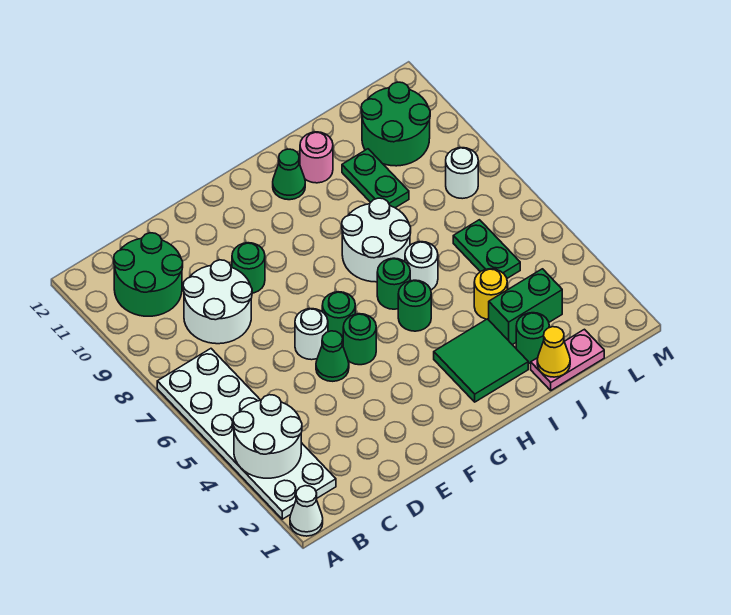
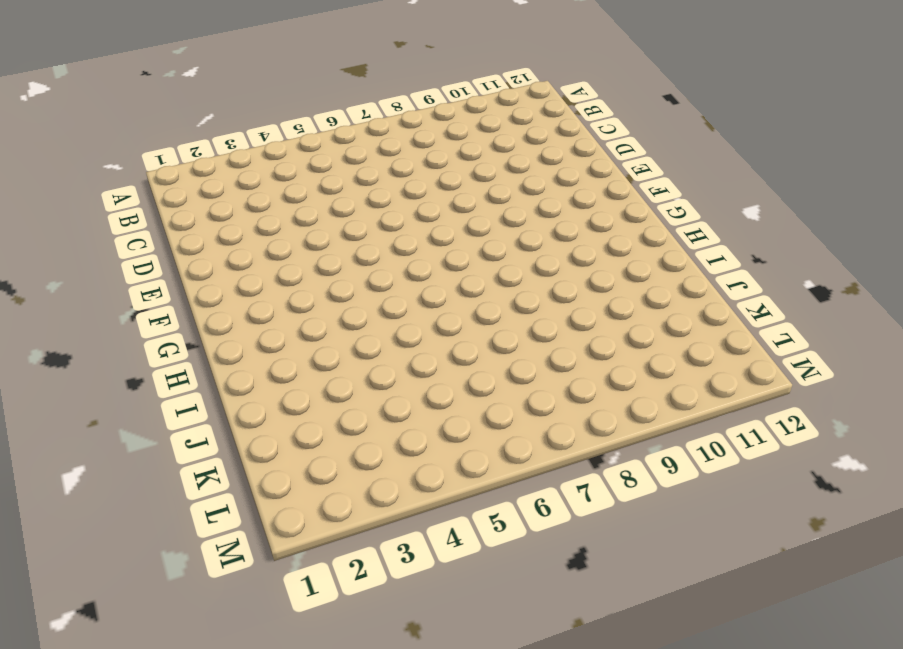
none -> white 1x1 cone [290,486,323,536]
none -> white 2x6 plate [157,349,336,519]
none -> green 2x2 round brick [114,233,183,316]

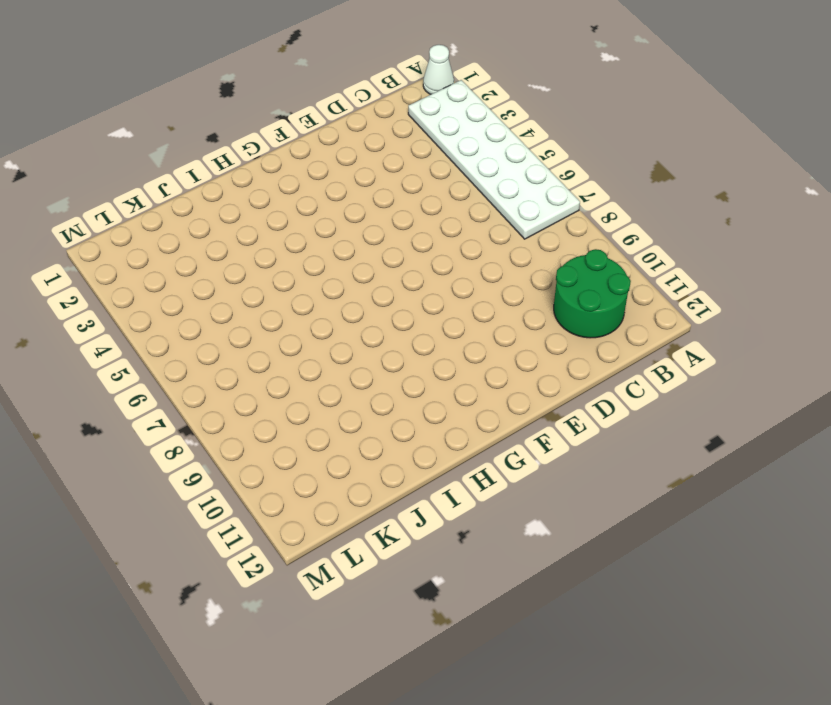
none -> white 2x2 round brick [183,260,252,344]
none -> green 1x1 cone [316,331,349,381]
none -> white 1x1 round brick [295,309,328,360]

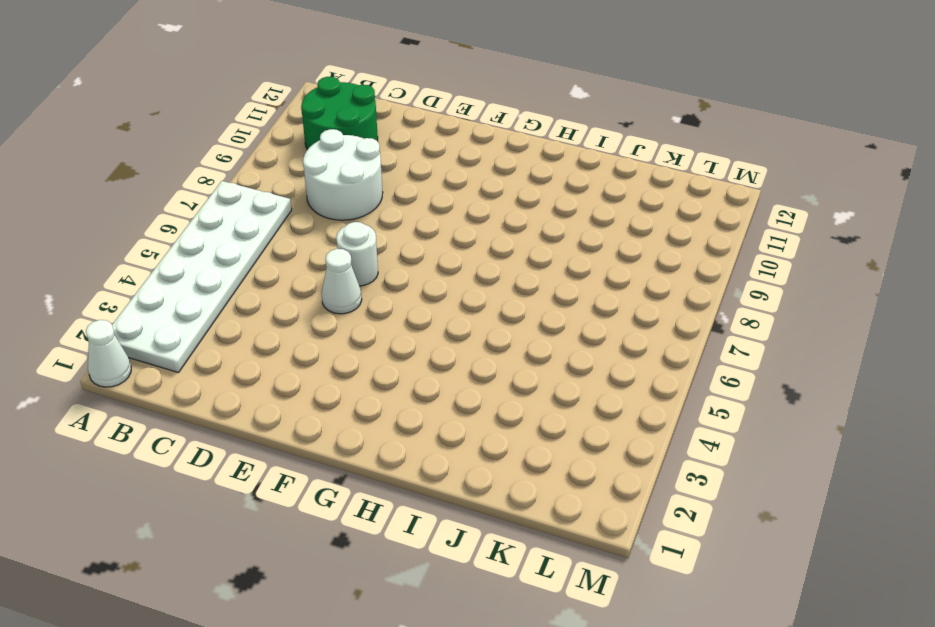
white 1x1 cone [322,249,362,314] -> green 1x1 cone [316,331,349,381]
none -> green 1x1 round brick [232,243,265,293]
none -> green 1x1 round brick [343,314,376,365]
none -> green 1x1 round brick [322,292,355,338]

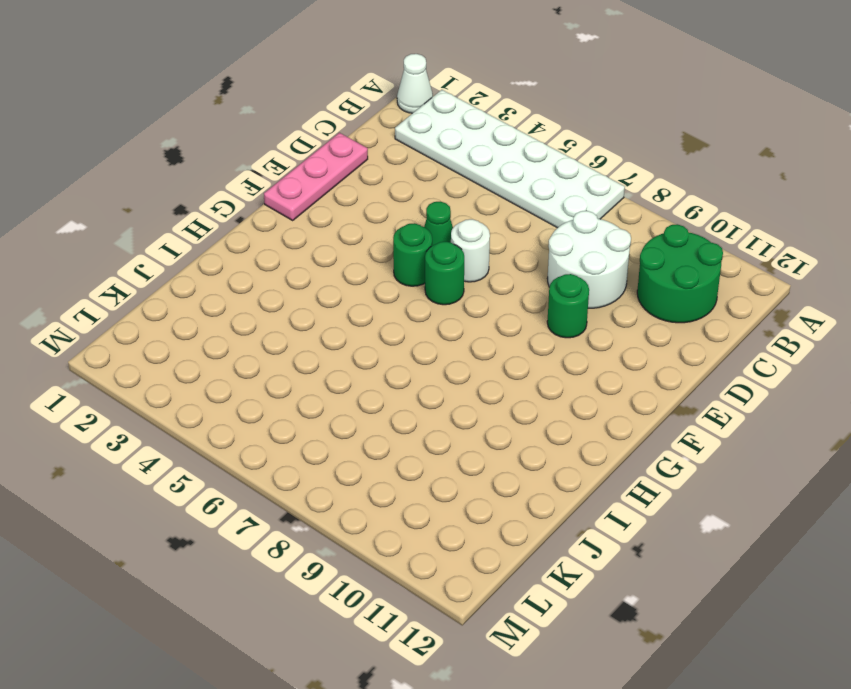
pink 1x3 plate [264,133,368,220] -> none
none -> green 2x2 tile [434,319,528,402]
none -> green 1x1 round brick [398,280,431,331]
none -> green 1x1 round brick [377,258,410,309]

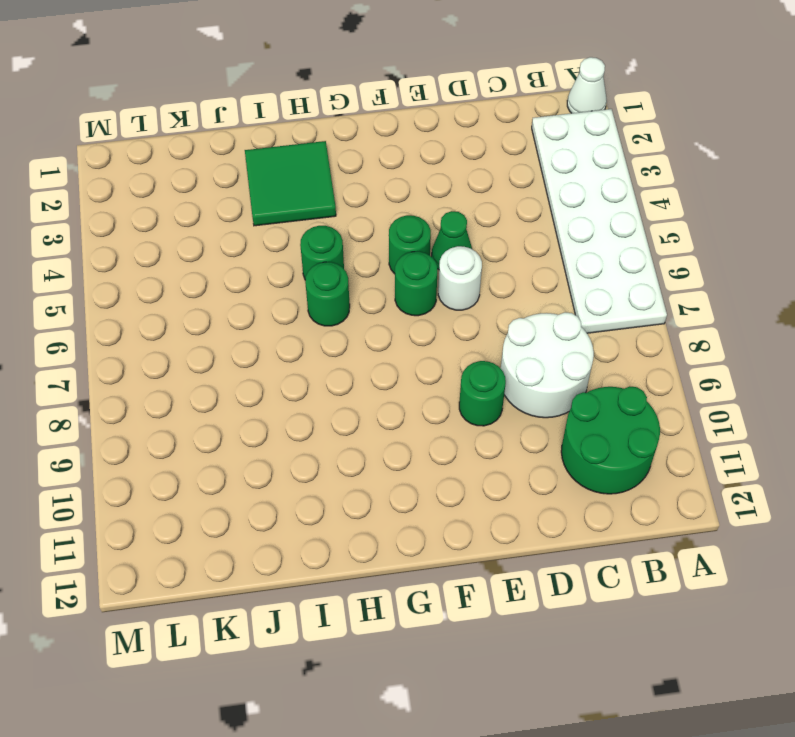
none -> white 2x2 round brick [342,198,411,282]
none -> green 1x1 cone [273,149,305,200]
none -> white 1x1 round brick [405,242,438,290]

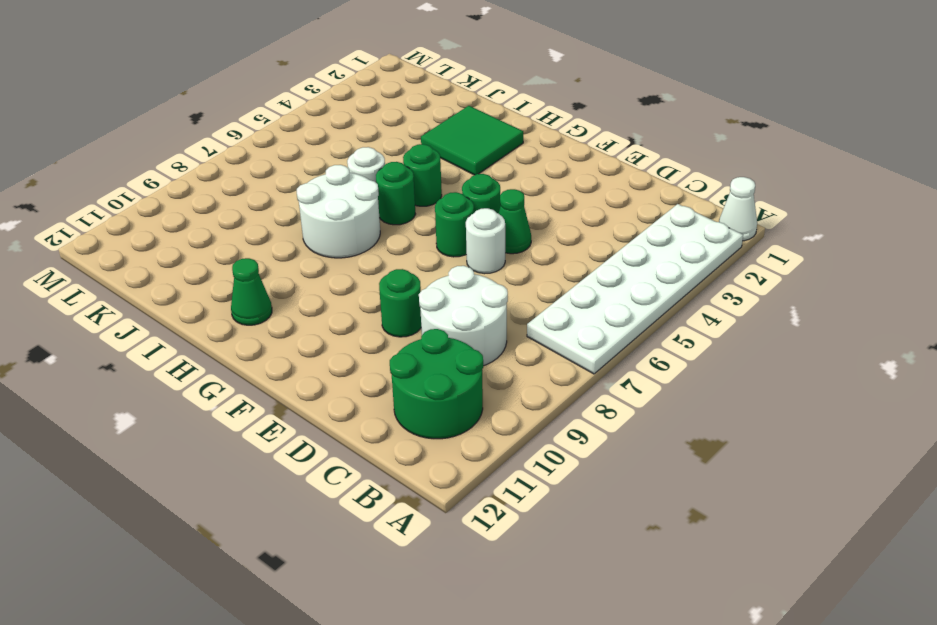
none -> pink 1x1 round brick [300,132,333,183]
none -> pink 1x2 plate [531,329,604,390]
none -> green 1x1 round brick [516,313,549,363]

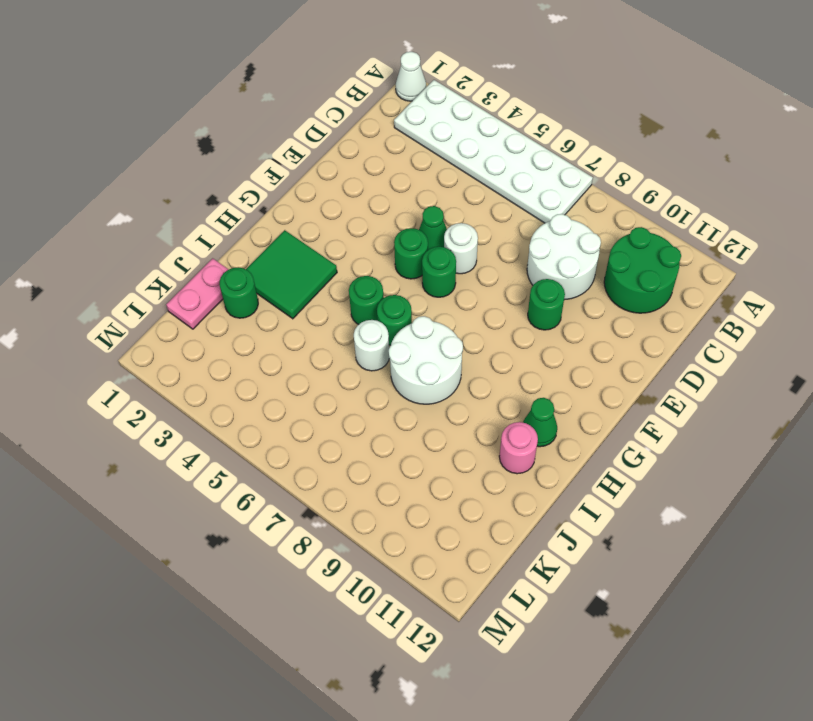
none -> green 1x2 brick [489,269,562,345]
none -> yellow 1x1 round brick [474,269,507,319]
none -> green 1x2 plate [342,149,409,208]

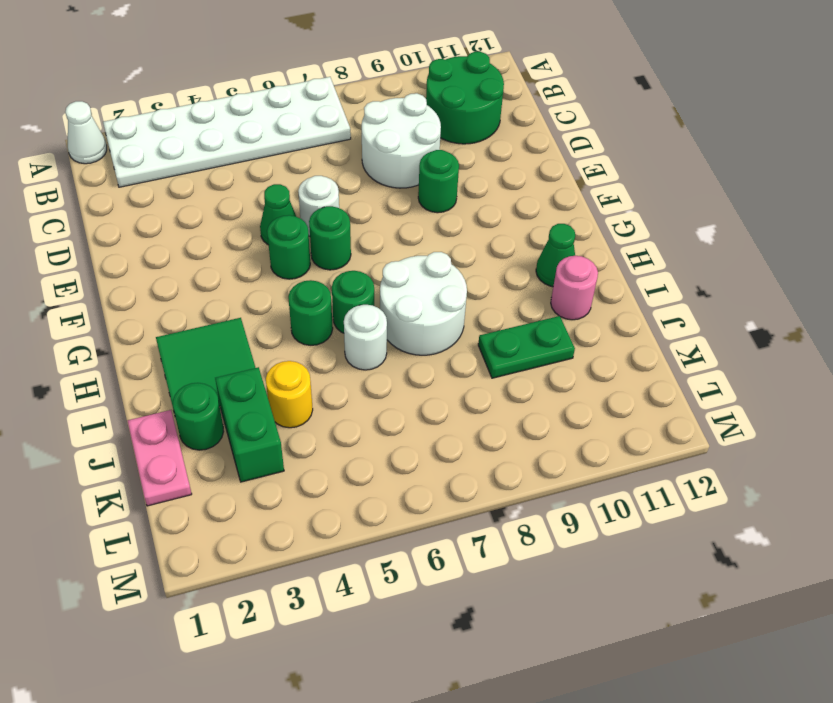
none -> green 1x2 plate [453,220,520,278]
none -> green 2x2 round brick [361,82,430,166]
none -> white 1x1 round brick [446,148,478,199]

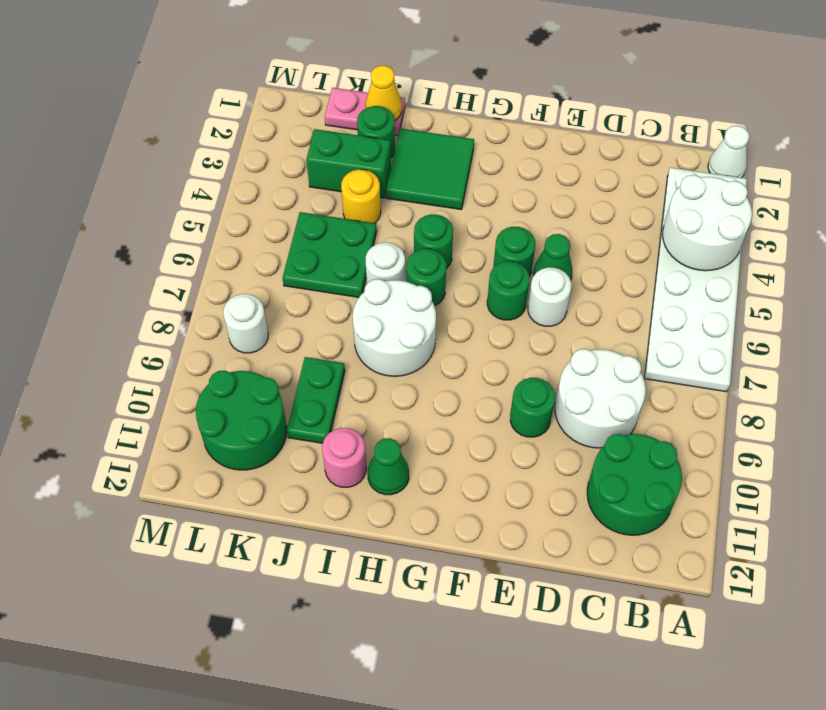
green 2x2 plate [283,212,377,297] -> green 1x2 plate [453,220,520,278]

